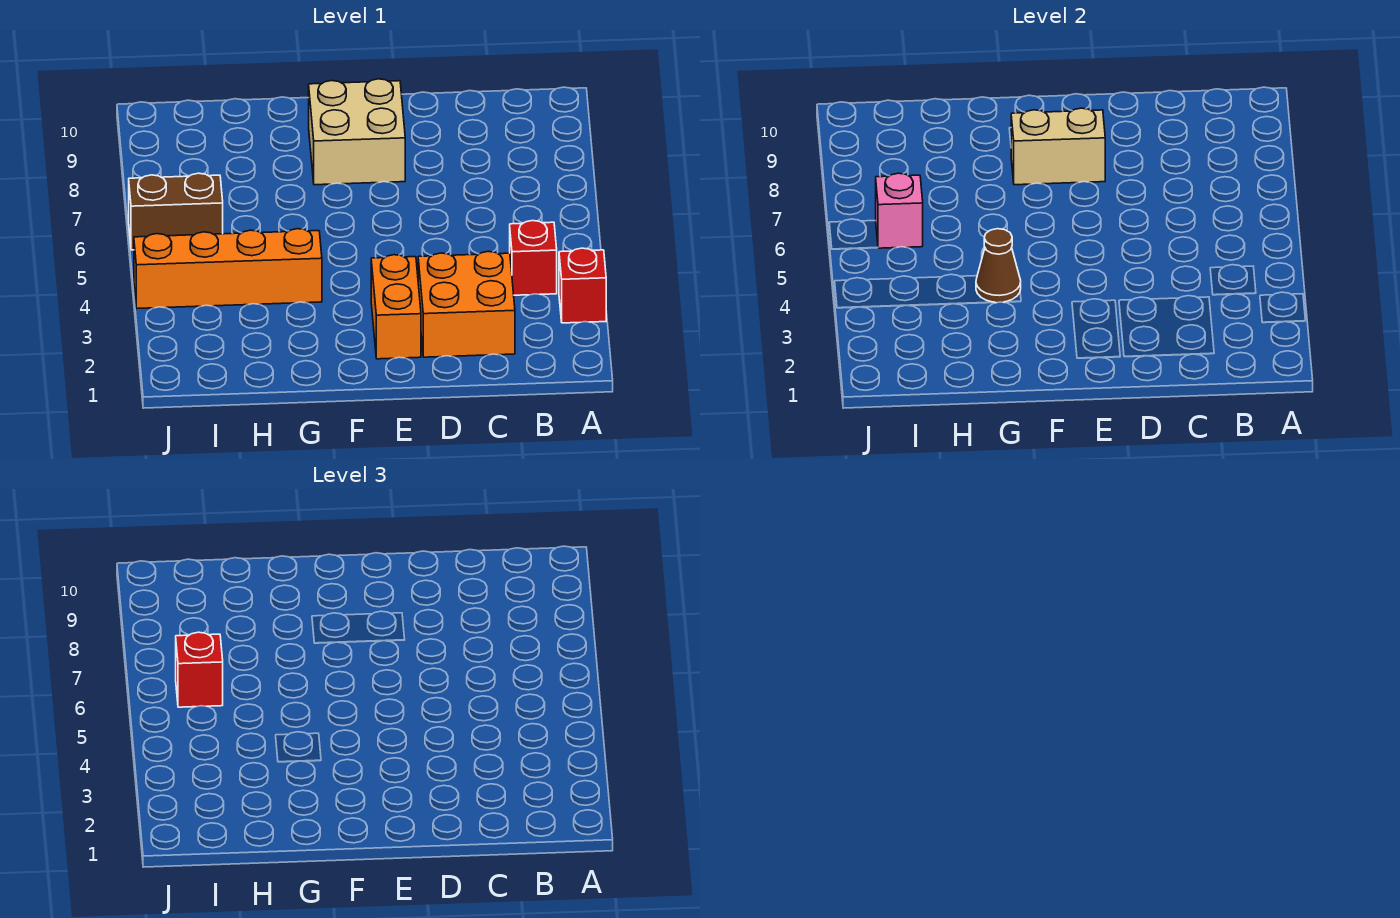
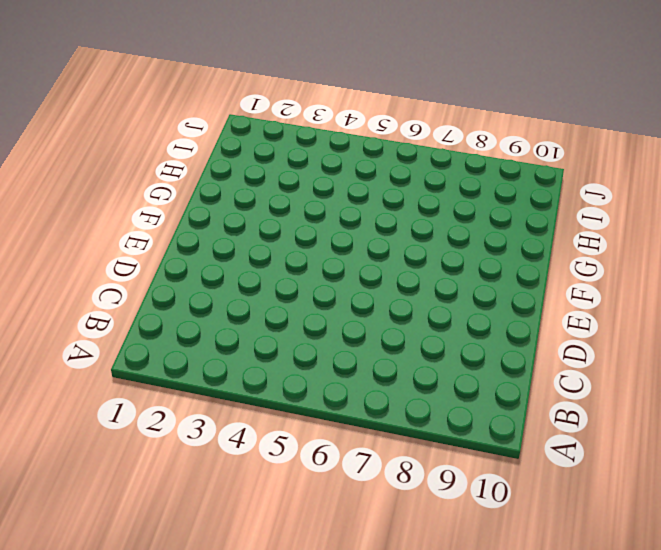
none -> red 1x1 brick [559,248,606,323]
none -> red 1x1 brick [510,221,557,295]

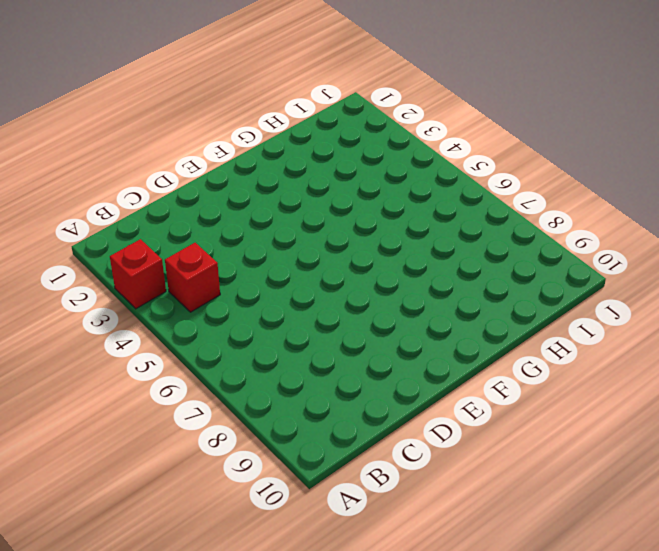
none -> orange 2x2 brick [418,251,515,357]
none -> orange 1x2 brick [371,255,421,359]

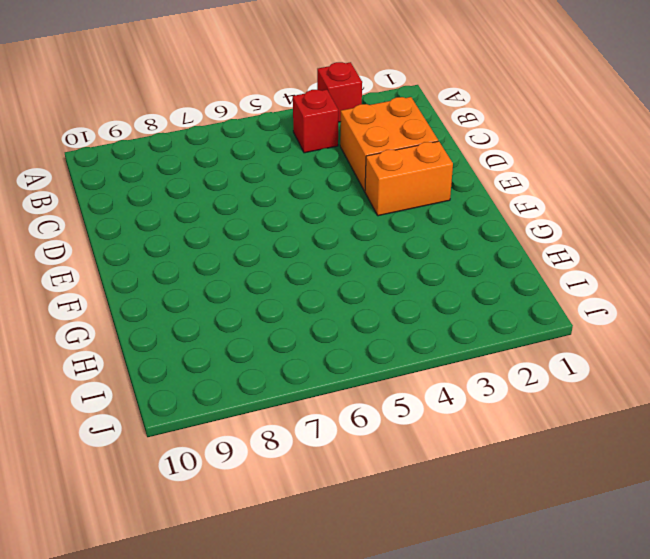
none -> tan 2x2 brick [309,79,405,185]
none -> orange 1x4 brick [134,229,322,308]

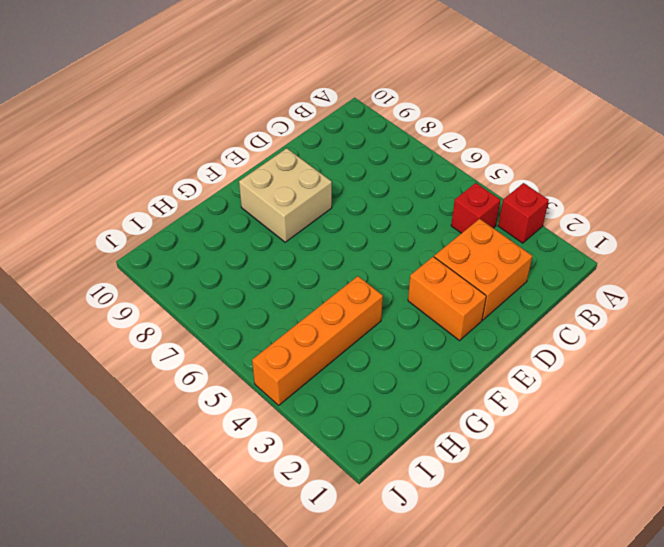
none -> brown 1x2 brick [129,173,223,250]
none -> tan 1x2 brick [1011,108,1105,185]

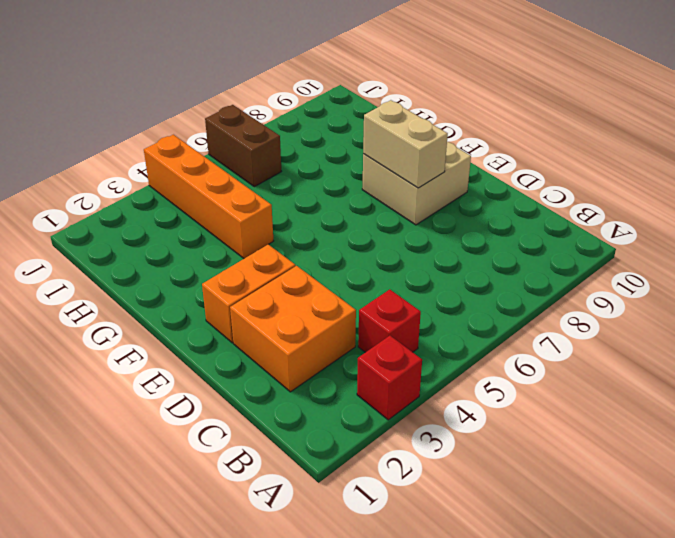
none -> brown 1x1 cone [976,229,1021,303]
none -> pink 1x1 brick [876,173,923,248]

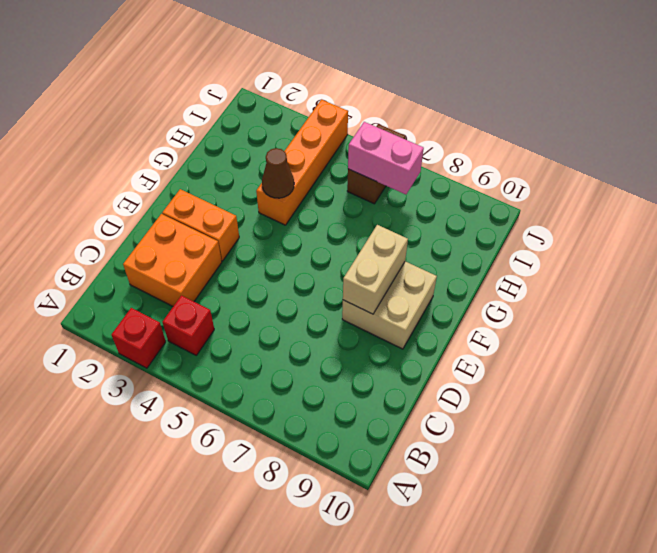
pink 1x2 brick [348,122,424,194] -> pink 1x1 brick [876,173,923,248]
none -> red 1x1 brick [176,632,223,707]

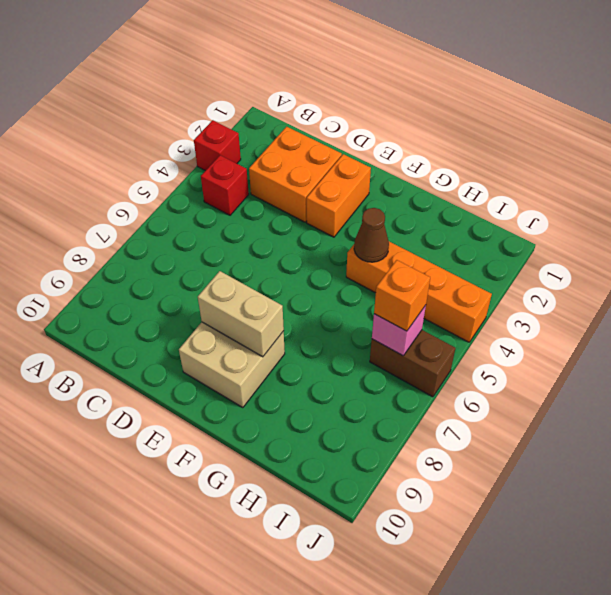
orange 1x1 brick [374,260,430,331] -> red 1x1 brick [176,632,223,707]

